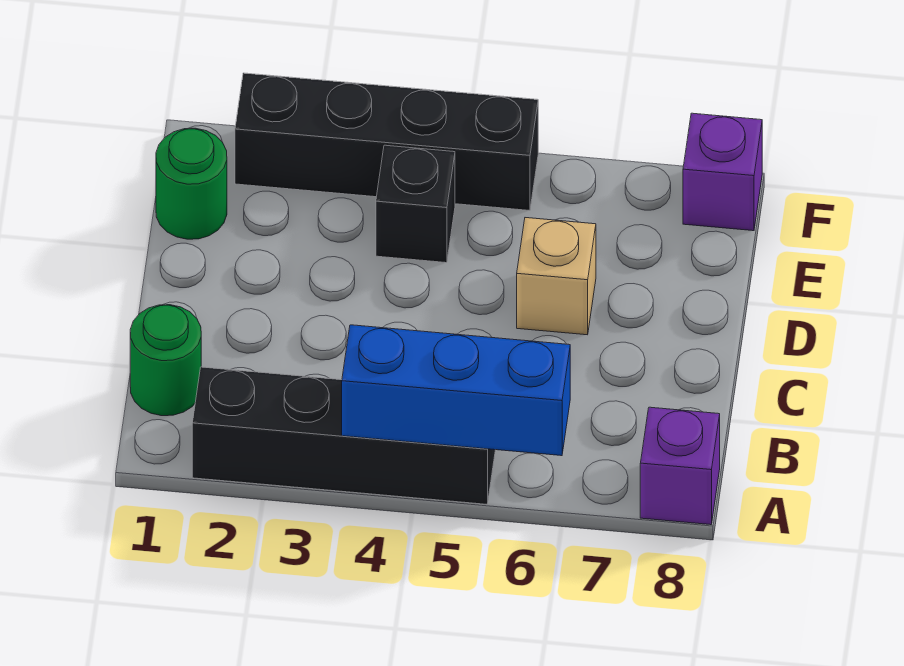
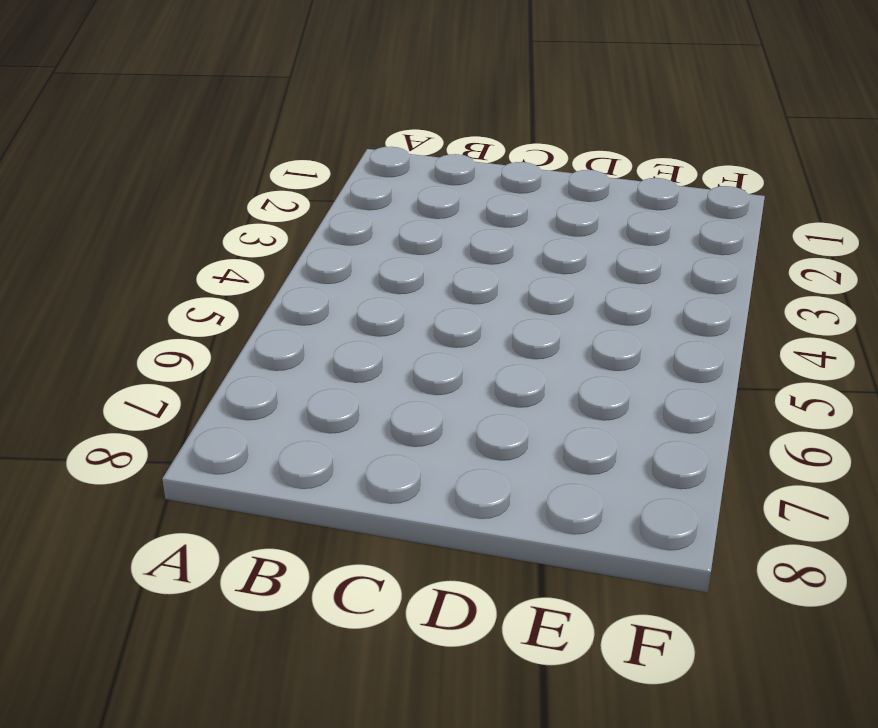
none -> black 1x4 brick [192,367,495,504]
none -> purple 1x1 brick [640,407,720,525]

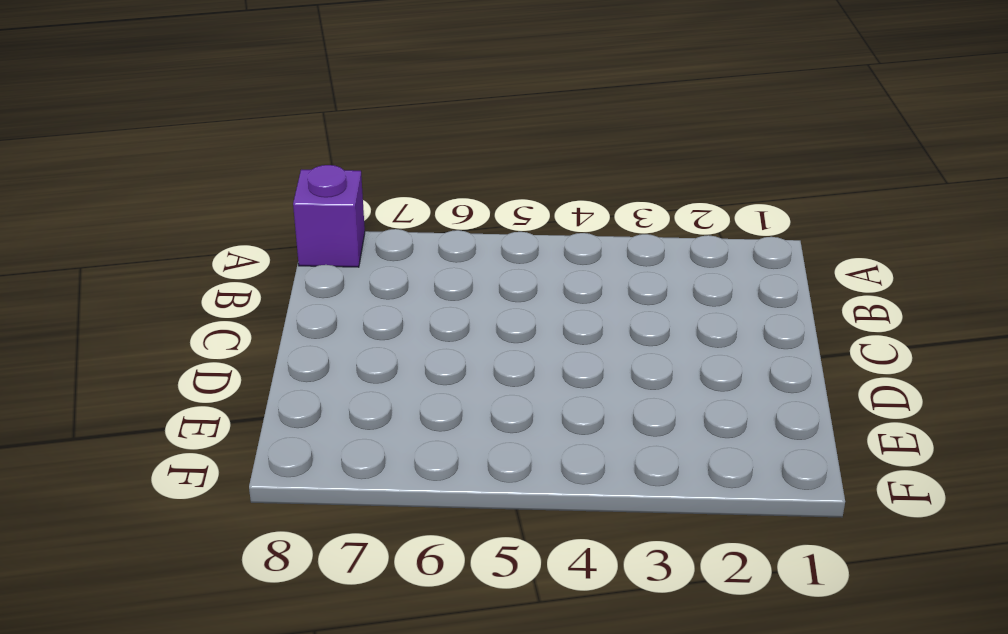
none -> black 1x4 brick [192,367,495,504]
none -> green 1x1 round brick [130,305,201,416]

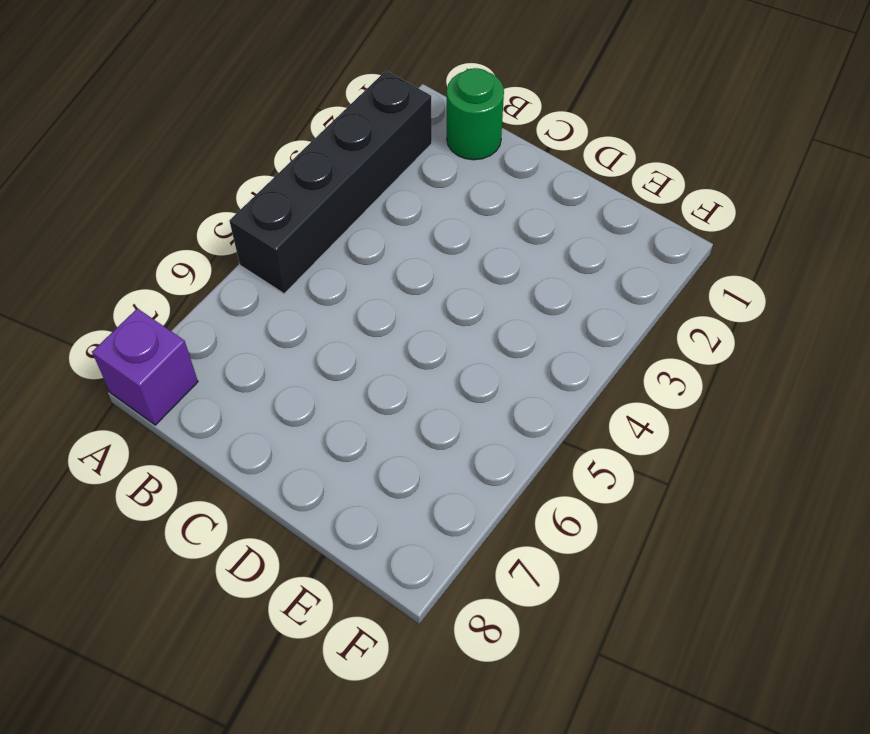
none -> tan 1x1 brick [517,218,596,335]
none -> green 1x1 round brick [156,128,227,239]

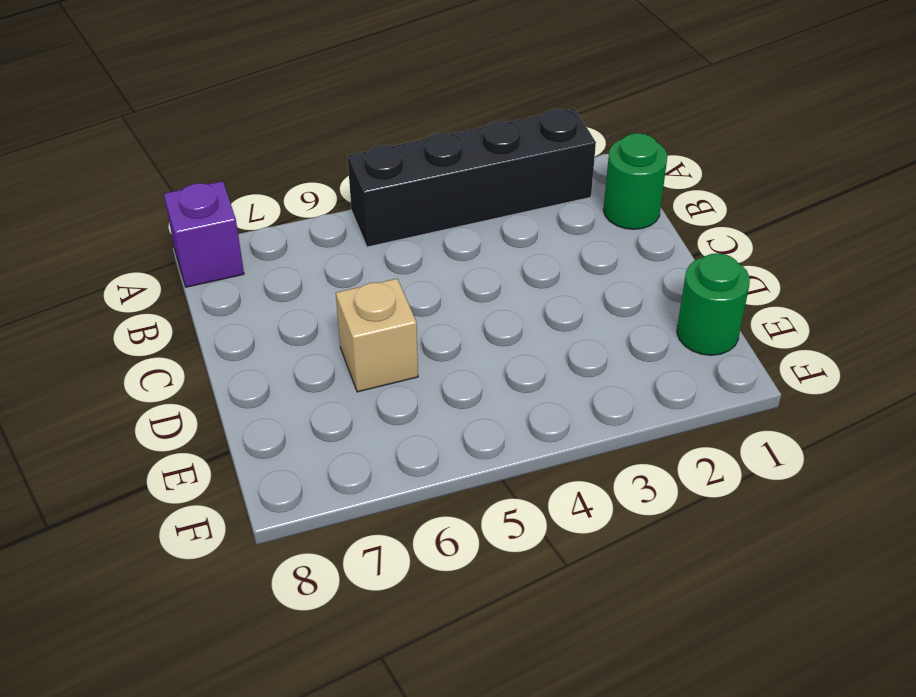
none -> black 1x1 brick [376,145,455,263]
none -> black 1x4 brick [235,73,538,211]

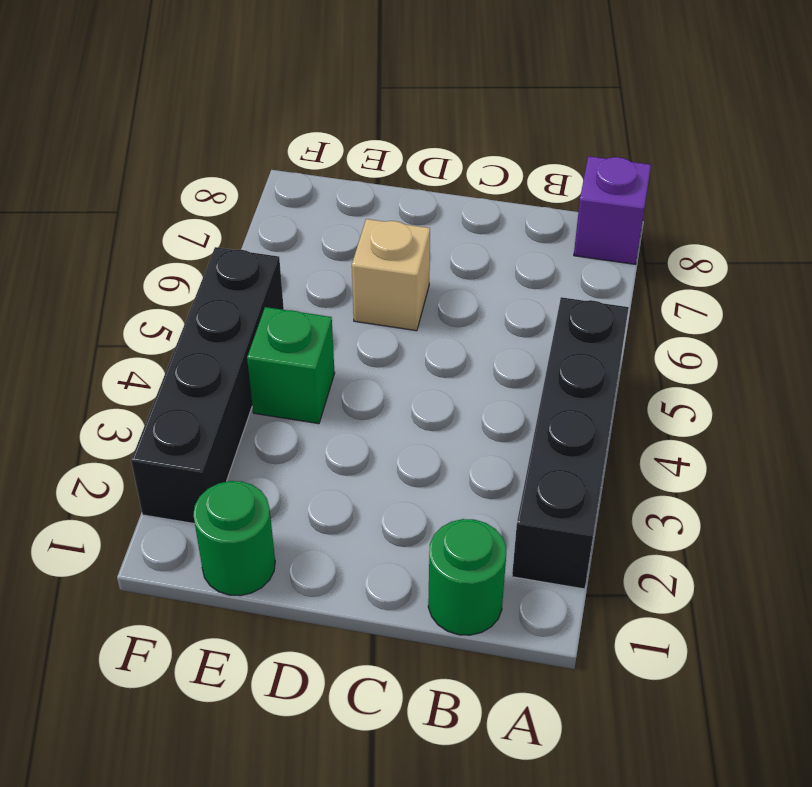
green 1x1 brick [247,307,335,424] -> black 1x1 brick [376,145,455,263]
none -> purple 1x1 brick [683,113,762,231]
none -> blue 1x3 brick [342,325,570,456]

